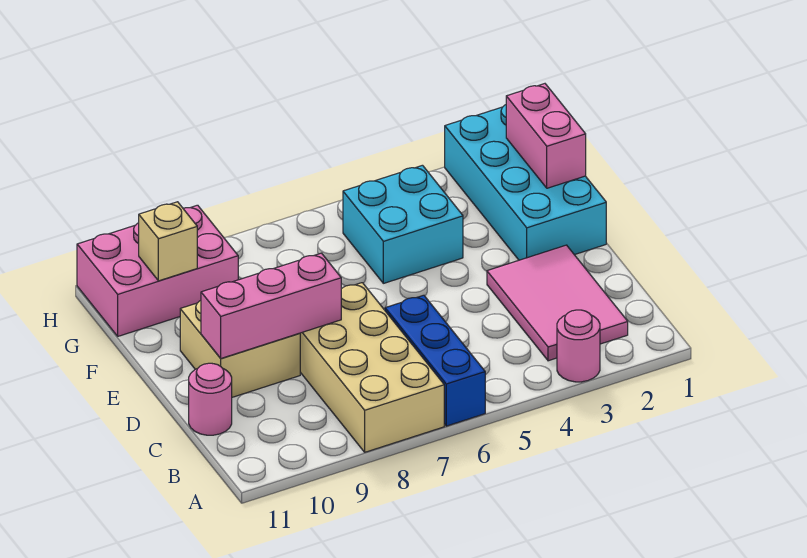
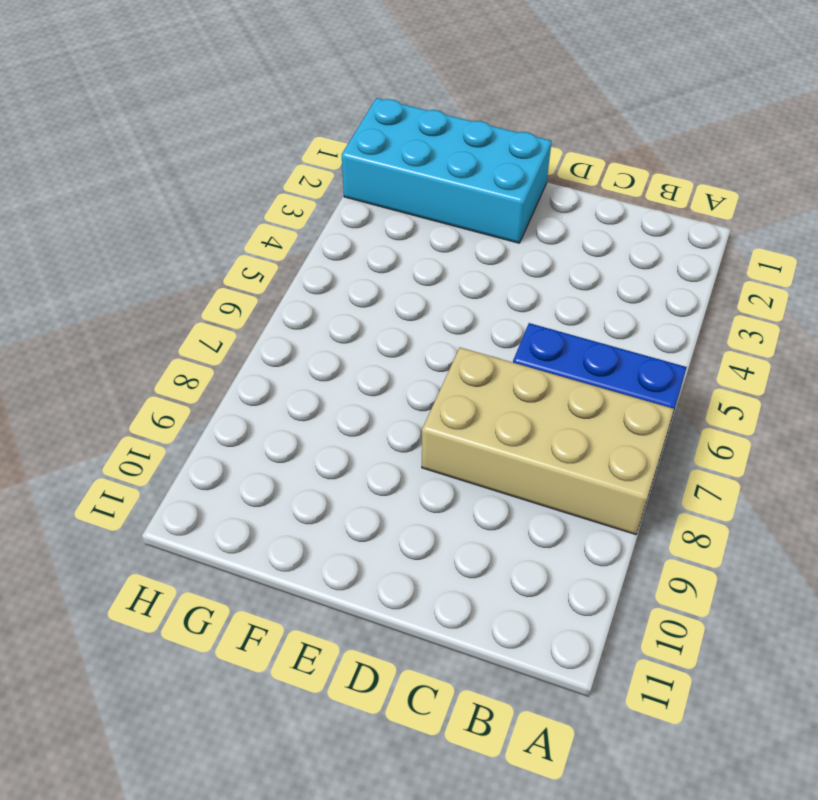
none -> pink 1x1 round brick [557,310,600,382]
none -> pink 2x3 tile [487,245,628,361]
none -> pink 1x1 round brick [189,363,232,435]

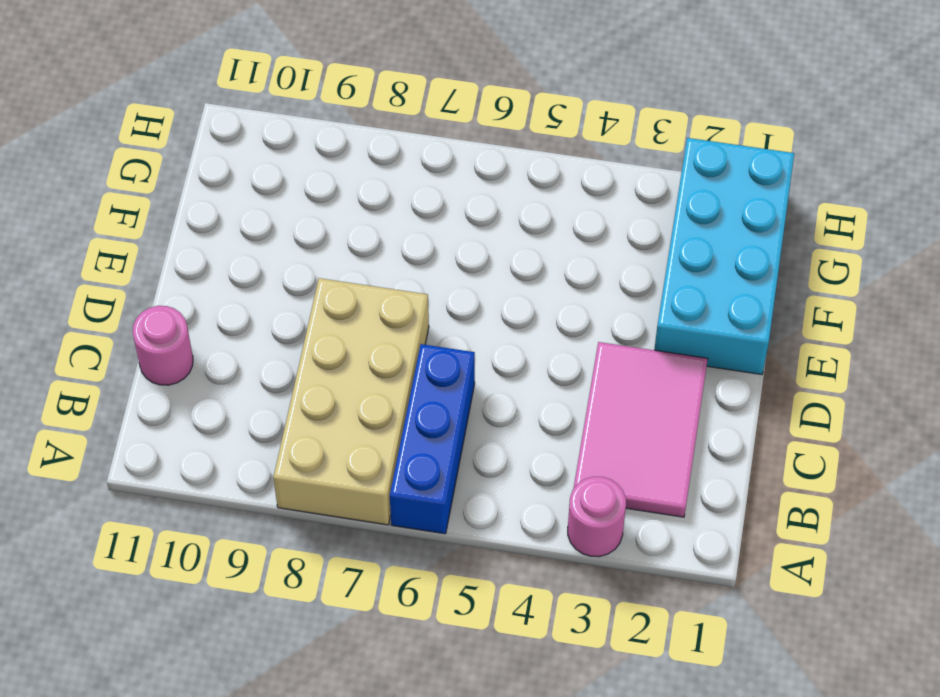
none -> tan 2x2 brick [180,301,300,397]
none -> cyan 2x2 brick [343,165,463,283]
none -> pink 2x3 brick [77,205,238,336]

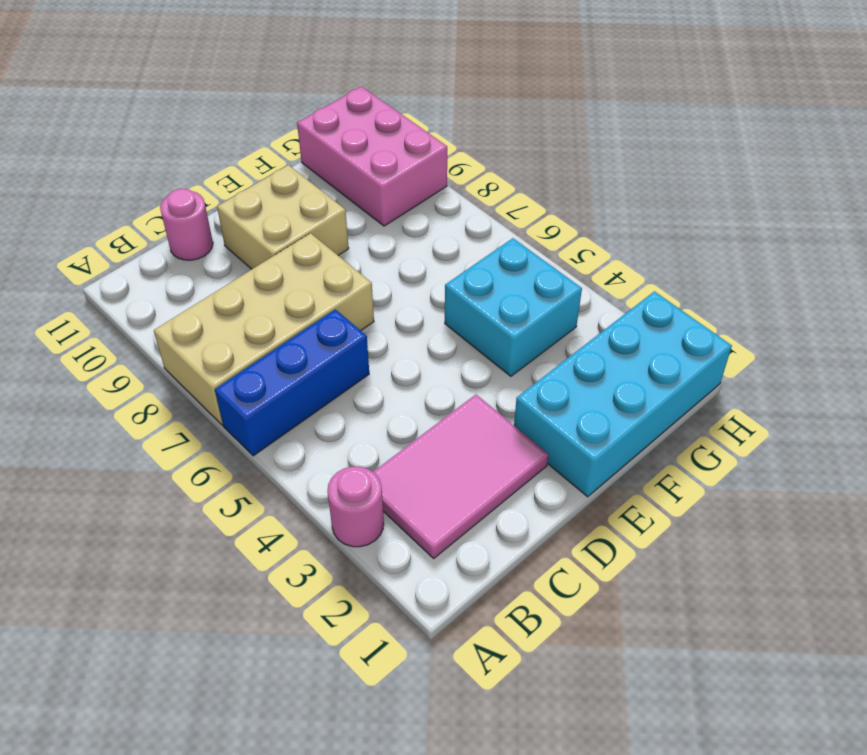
none -> pink 1x3 brick [201,253,341,359]
none -> pink 1x2 brick [506,84,586,188]
none -> tan 1x1 brick [139,202,197,281]

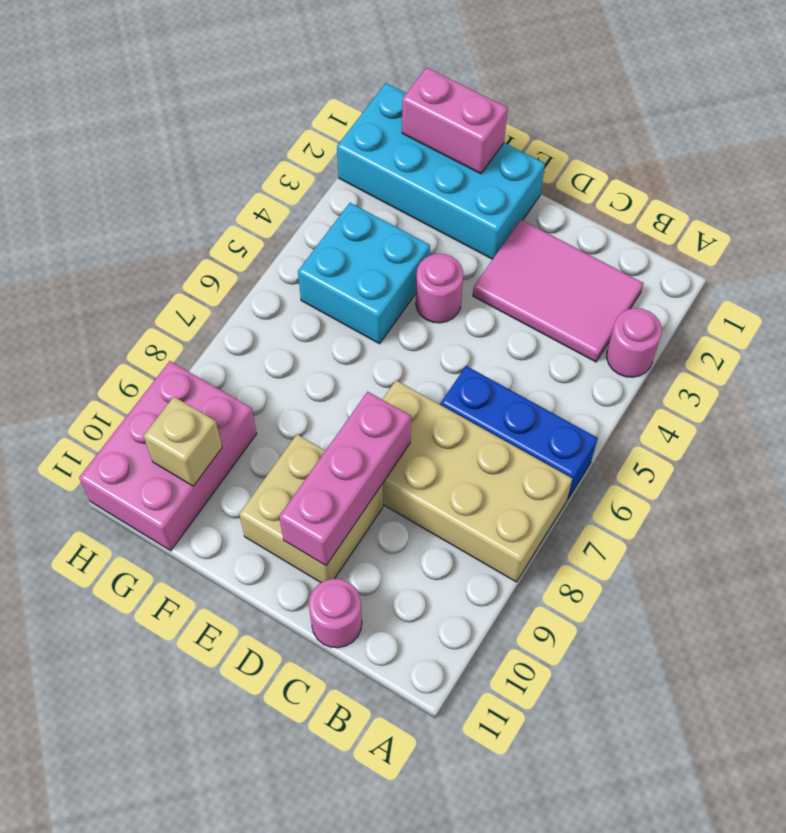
pink 1x1 round brick [416,254,463,323] -> none

